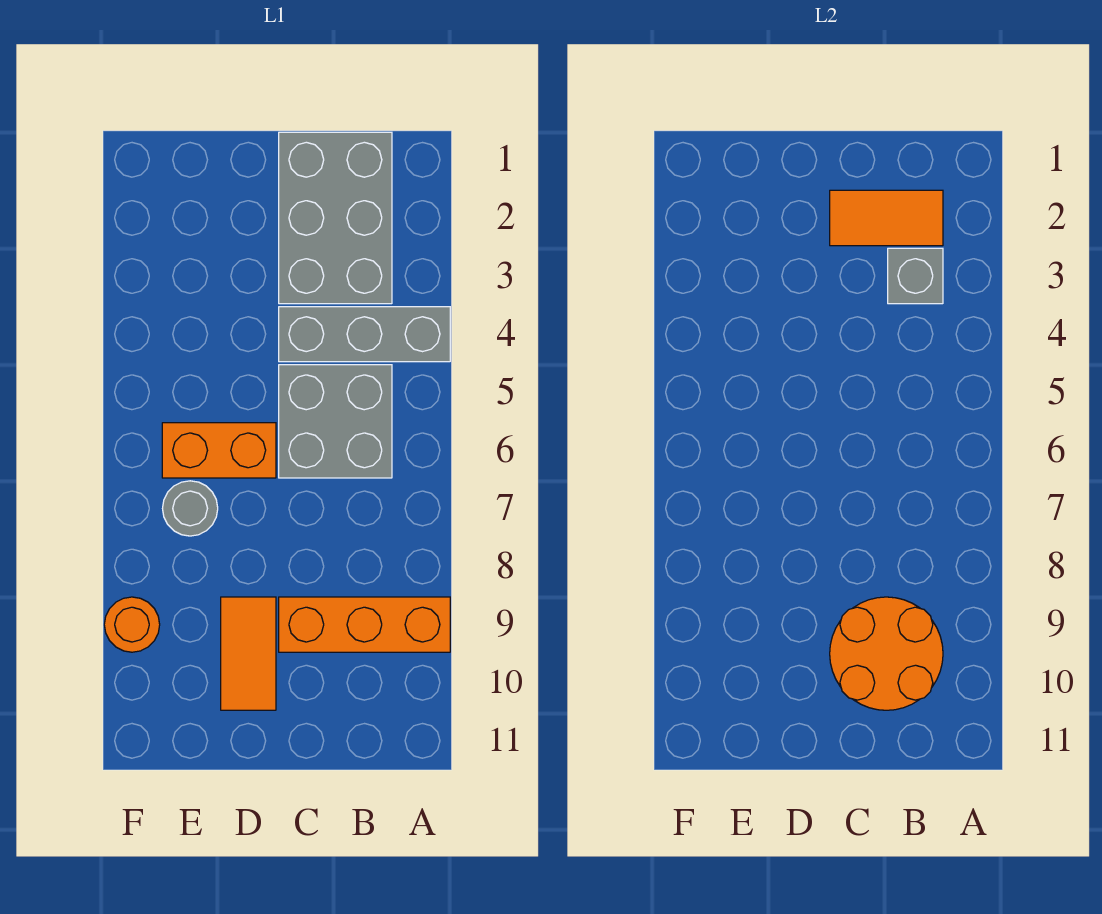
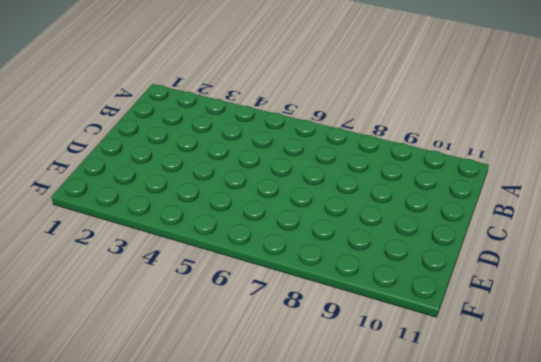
none -> grey 1x3 brick [279,307,450,362]
none -> orange 1x3 brick [279,597,450,652]

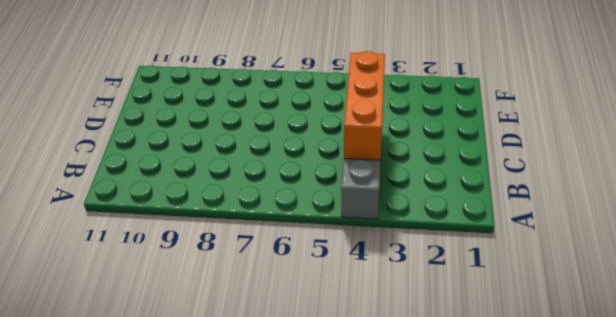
orange 1x3 brick [344,51,385,160] -> orange 1x3 brick moved to [279,597,450,652]
none -> grey 2x3 brick [279,132,392,304]
none -> grey 2x2 brick [279,365,392,478]

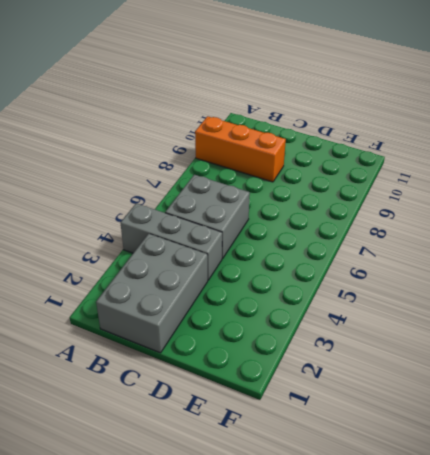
none -> orange 1x2 brick [162,423,276,478]
none -> orange 1x2 tile [221,597,276,710]

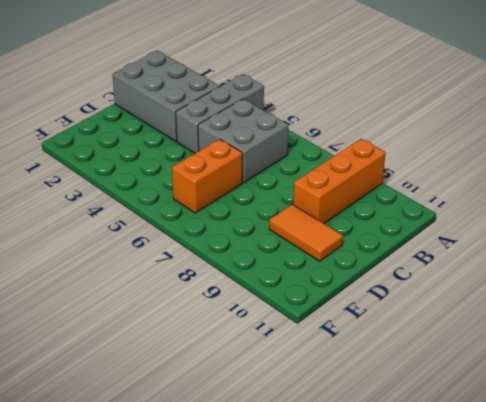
none -> grey 1x1 round brick [163,481,218,536]
none -> orange 1x1 round brick [104,597,160,652]

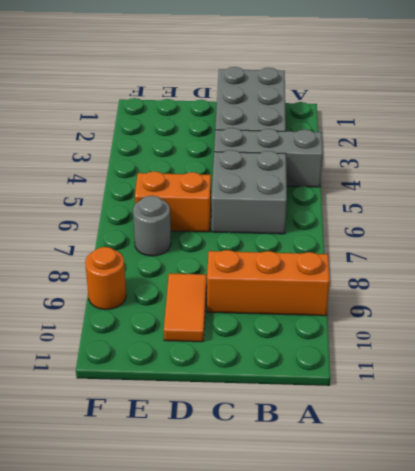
none -> orange 1x2 tile [830,190,943,246]
none -> grey 1x1 brick [888,248,943,304]

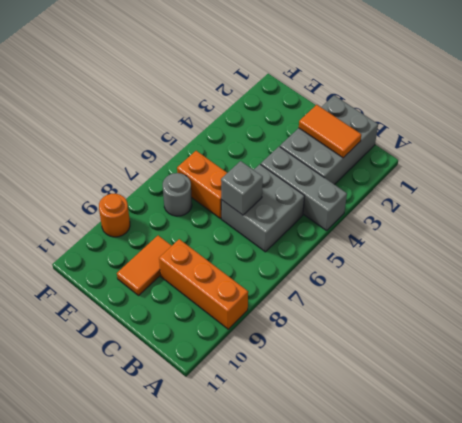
grey 1x1 brick [221,161,263,215] -> grey 1x1 brick moved to [888,248,943,304]
none -> orange 2x2 round brick [830,597,943,710]

